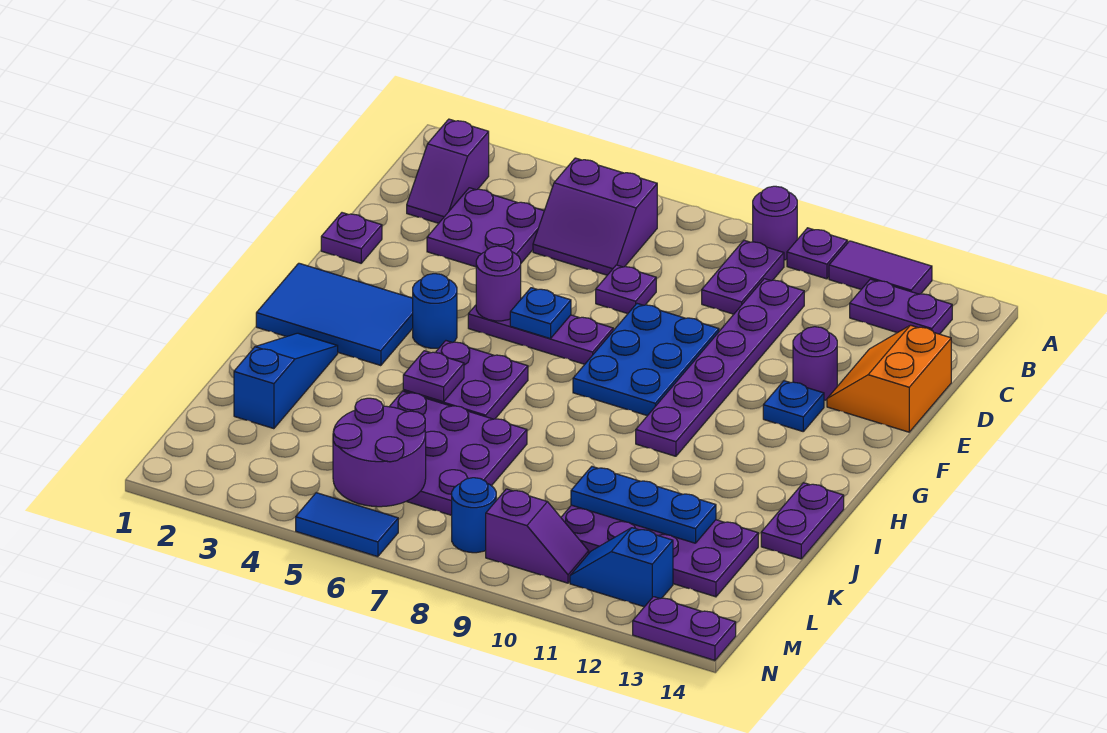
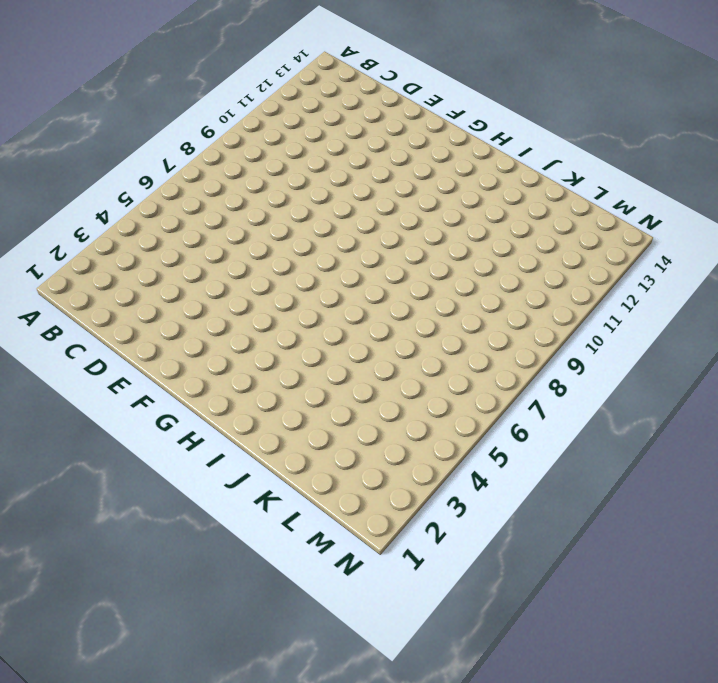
none -> purple 1x1 round brick [753,186,797,260]
none -> purple 1x1 plate [787,228,848,279]
none -> purple 1x2 tile [829,241,932,294]
none -> purple 1x2 slope [407,119,489,223]

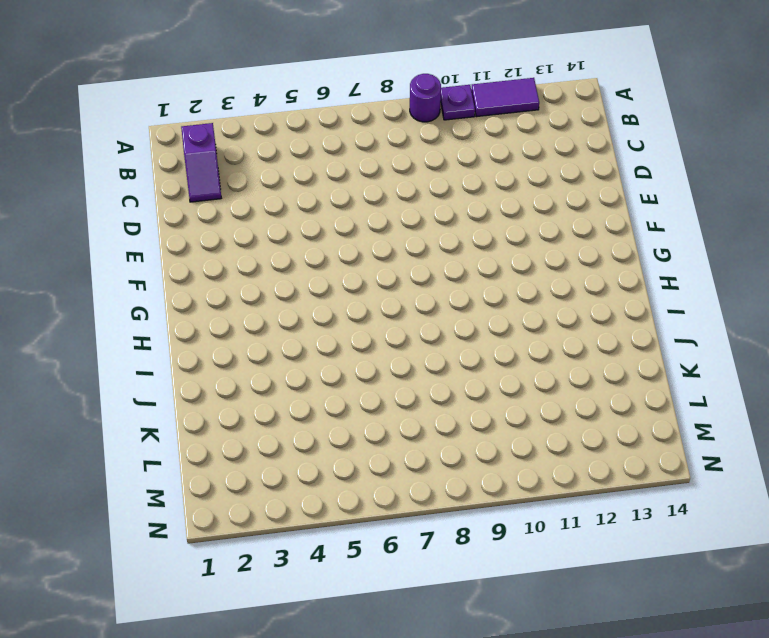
none -> purple 2x2 slope [533,158,657,275]
none -> purple 1x2 plate [702,240,784,314]
none -> purple 1x2 plate [850,279,952,334]
none -> purple 2x2 plate [427,188,544,267]

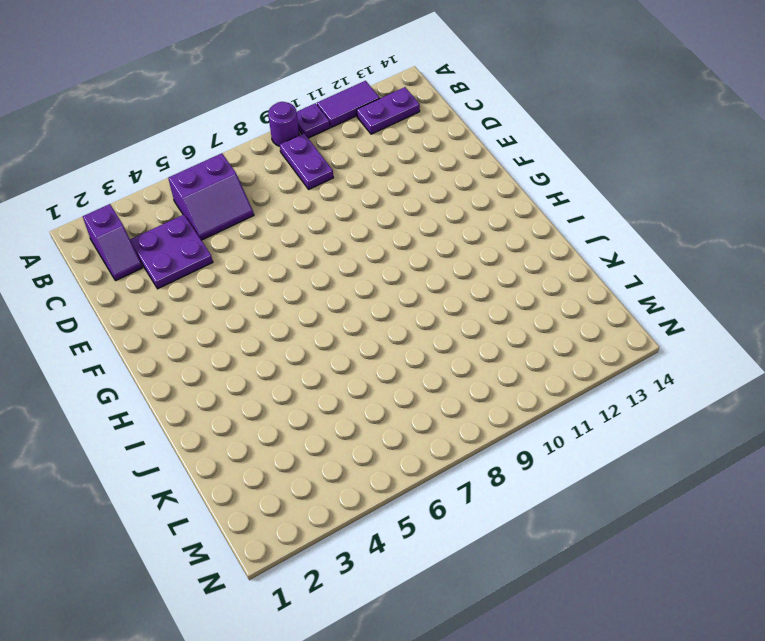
none -> purple 1x6 plate [636,279,804,456]
none -> purple 1x1 plate [596,265,656,314]
none -> orange 2x2 slope [827,325,951,432]
none -> purple 1x1 plate [321,213,382,263]

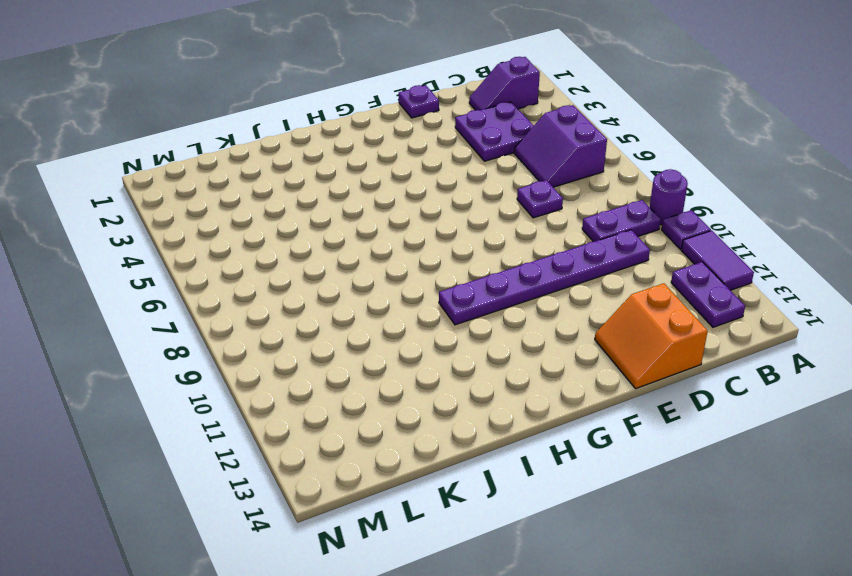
orange 2x2 slope [595,283,708,388] -> orange 2x2 slope turned to [827,325,951,432]
none -> blue 2x3 plate [573,304,719,416]
none -> purple 1x1 round brick [793,327,837,400]
none -> purple 1x3 plate [468,305,613,364]
none -> blue 1x1 plate [763,381,824,431]

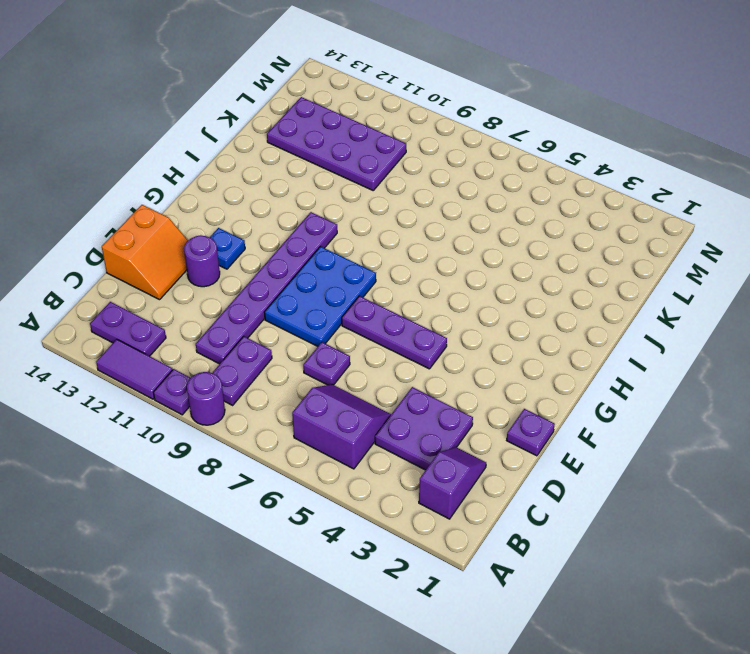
none -> blue 2x3 tile [256,263,413,366]
none -> blue 1x1 round brick [413,274,457,348]
none -> purple 2x2 plate [403,341,528,419]
none -> blue 1x3 slope [234,333,338,429]

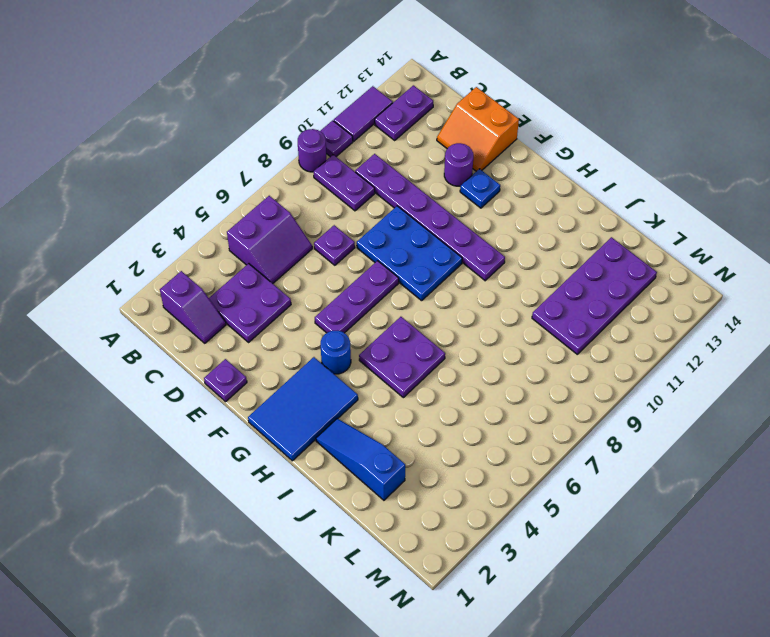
none -> purple 1x2 plate [761,483,844,559]
none -> purple 3x3 plate [389,391,527,515]
none -> blue 1x1 round brick [452,478,496,553]
none -> purple 1x2 slope [486,489,589,583]

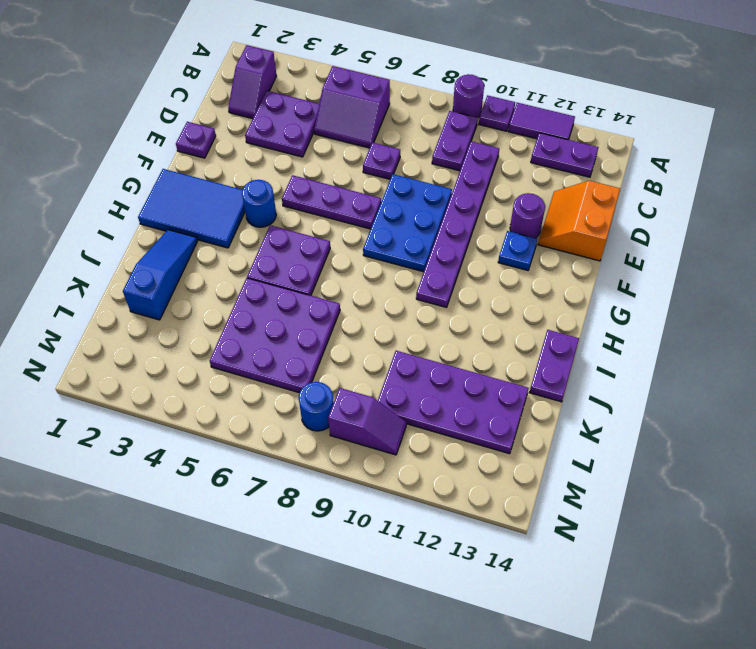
none -> blue 1x2 slope [570,528,673,607]
none -> blue 1x2 tile [296,493,398,557]
none -> purple 1x2 plate [633,597,736,660]
none -> purple 1x1 round brick [476,246,521,321]

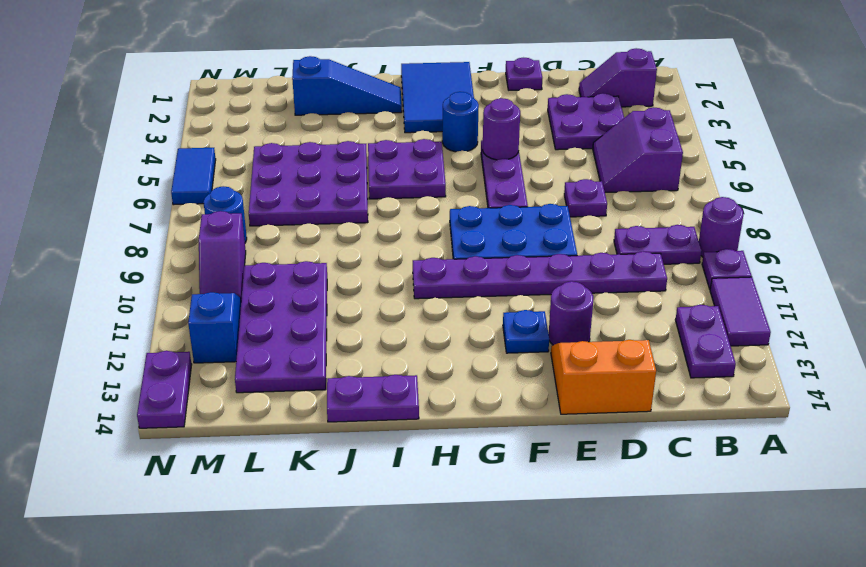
none -> blue 1x1 plate [510,288,571,339]
none -> purple 1x1 plate [403,351,464,402]
none -> blue 1x3 plate [571,467,716,543]
none -> purple 2x2 round brick [333,398,426,507]

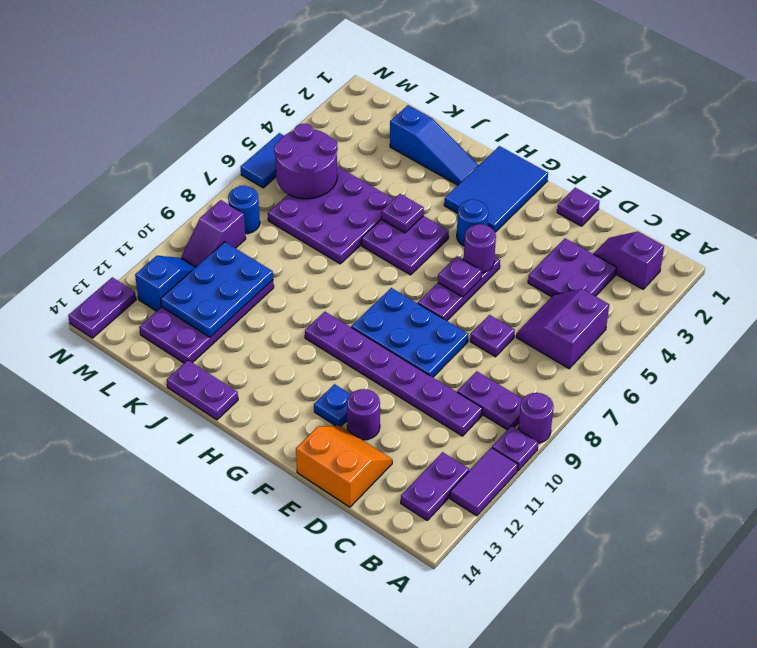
purple 1x1 plate [438,256,482,297] -> blue 1x1 plate [510,288,571,339]
blue 2x3 plate [161,242,273,337] -> blue 1x3 plate [571,467,716,543]

